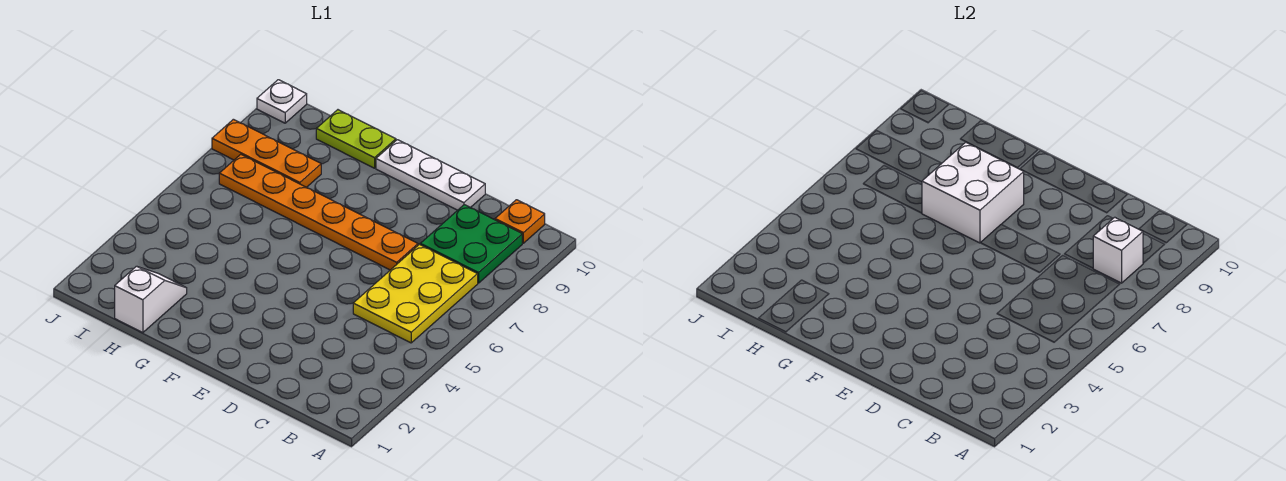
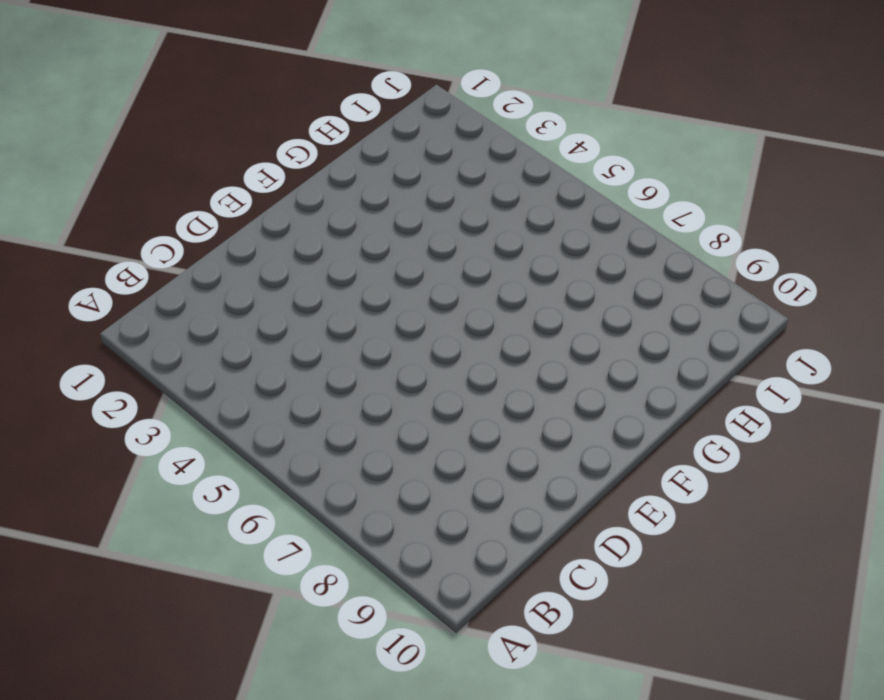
none -> yellow 2x3 plate [353,244,478,343]
none -> green 2x2 plate [420,205,522,283]

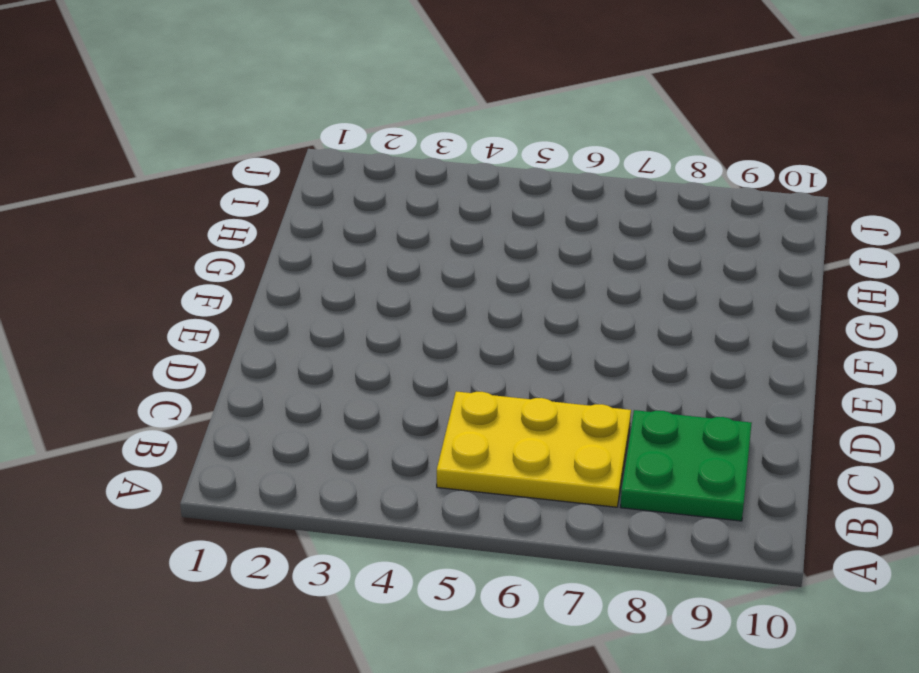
none -> orange 1x1 plate [495,200,545,243]
none -> orange 1x6 plate [219,154,418,270]

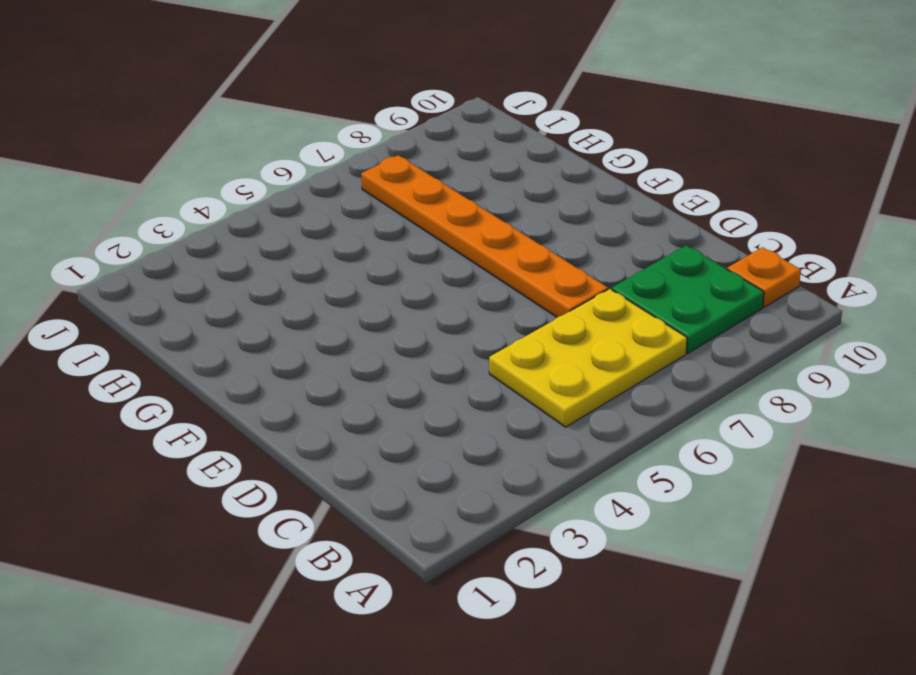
none -> white 1x3 plate [376,140,485,210]
none -> lime 1x2 plate [316,110,396,168]

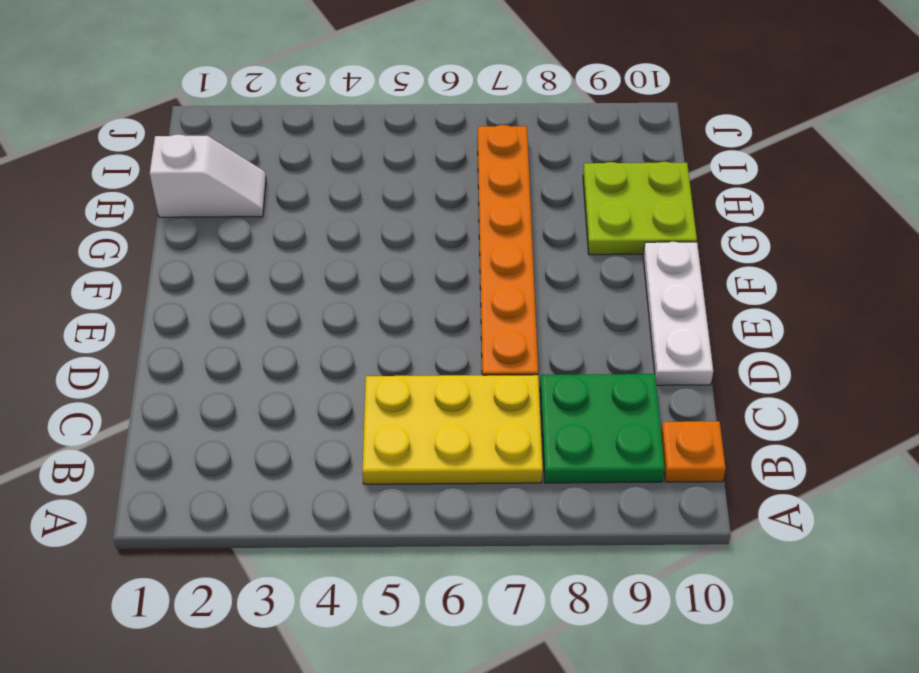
lime 2x2 plate [583,162,697,255] -> lime 1x2 plate [316,110,396,168]
none -> orange 1x3 plate [212,119,321,187]
none -> white 1x1 plate [257,80,307,123]

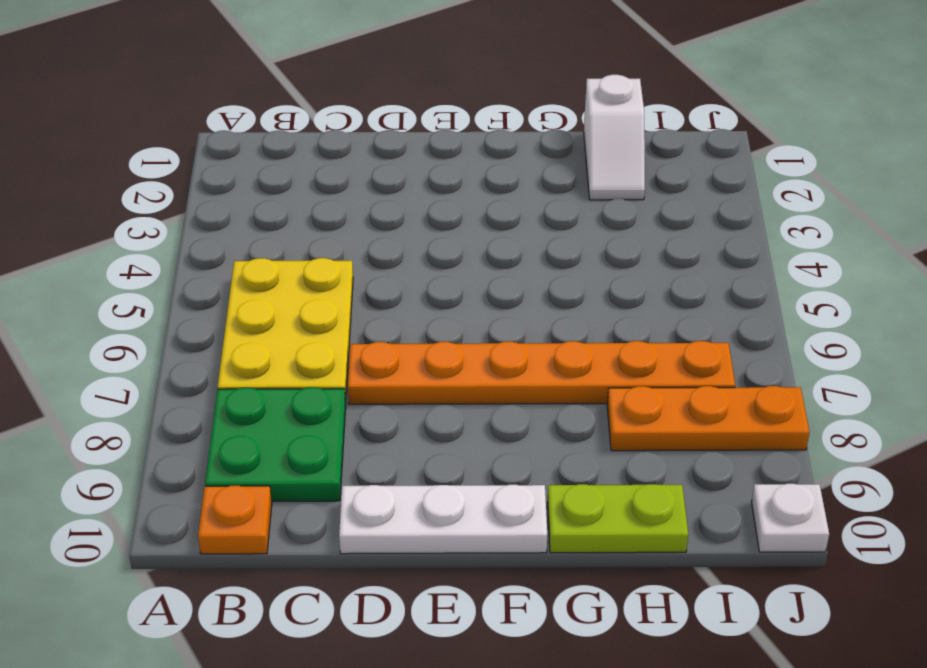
none -> white 1x1 brick [1093,217,1143,283]
none -> white 2x2 brick [922,142,1024,243]

